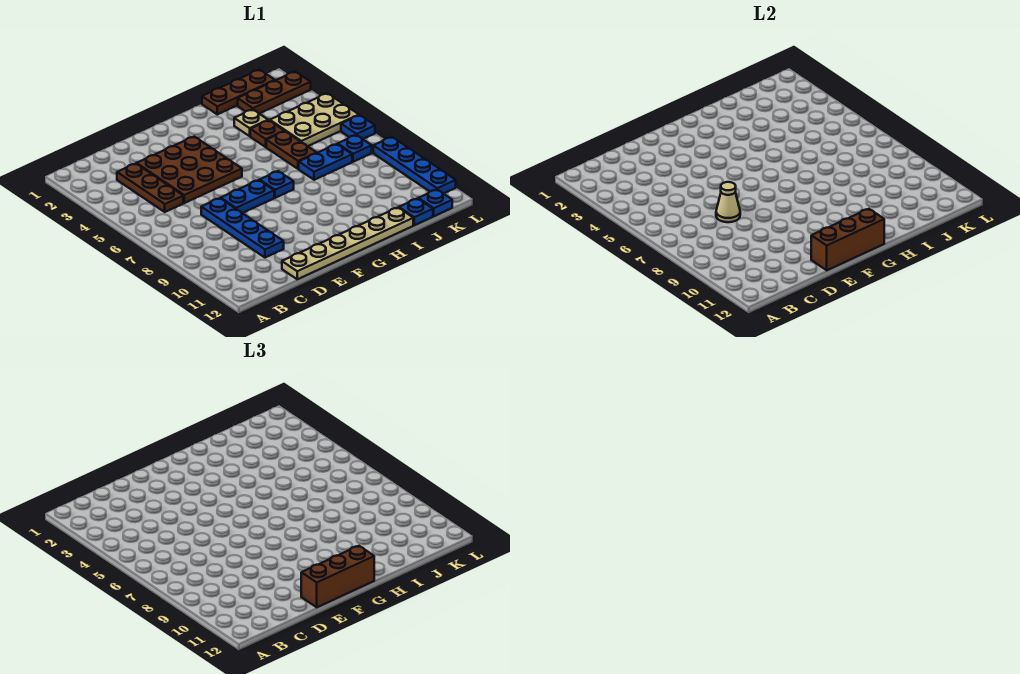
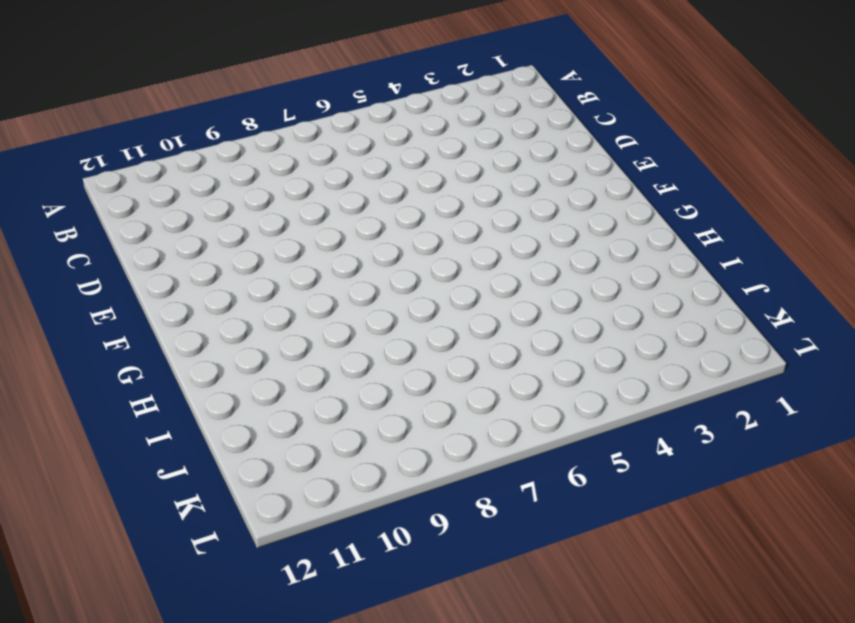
none -> brown 1x3 plate [117,164,183,212]
none -> brown 3x3 plate [137,137,242,203]
none -> blue 1x4 plate [201,198,284,258]

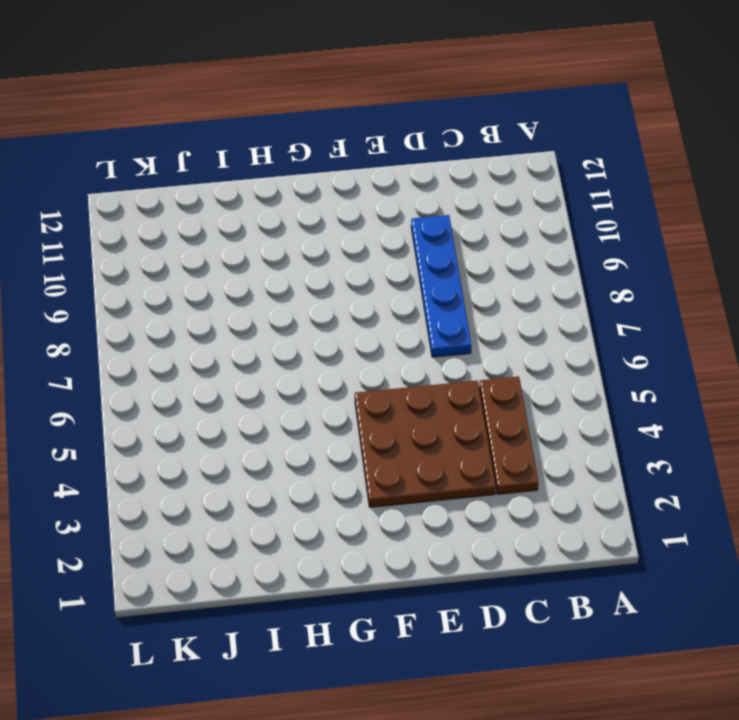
none -> tan 1x6 plate [282,208,413,279]
none -> blue 1x2 plate [221,180,274,213]
none -> blue 1x1 plate [260,171,294,198]

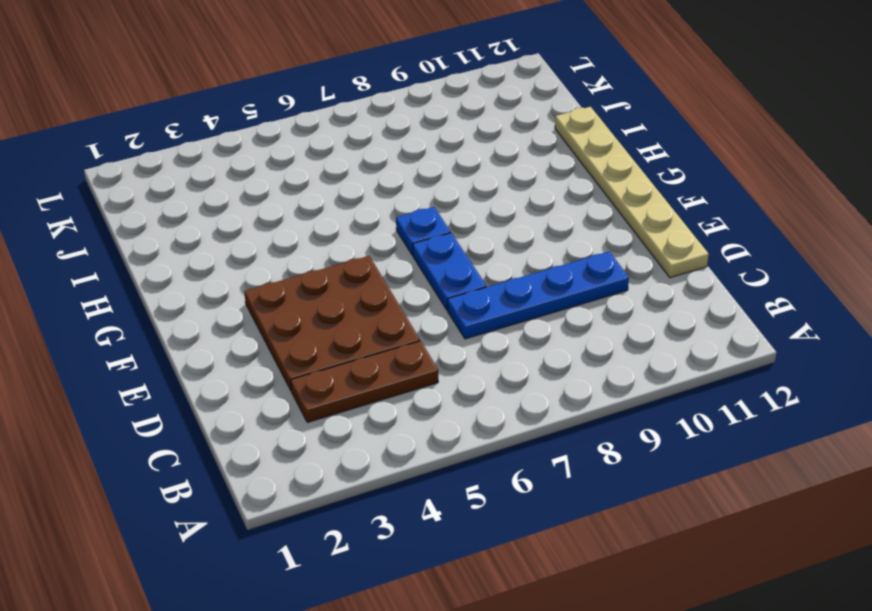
none -> brown 1x3 plate [202,70,275,114]
none -> tan 1x1 plate [234,109,268,136]
none -> brown 1x1 plate [250,120,284,147]

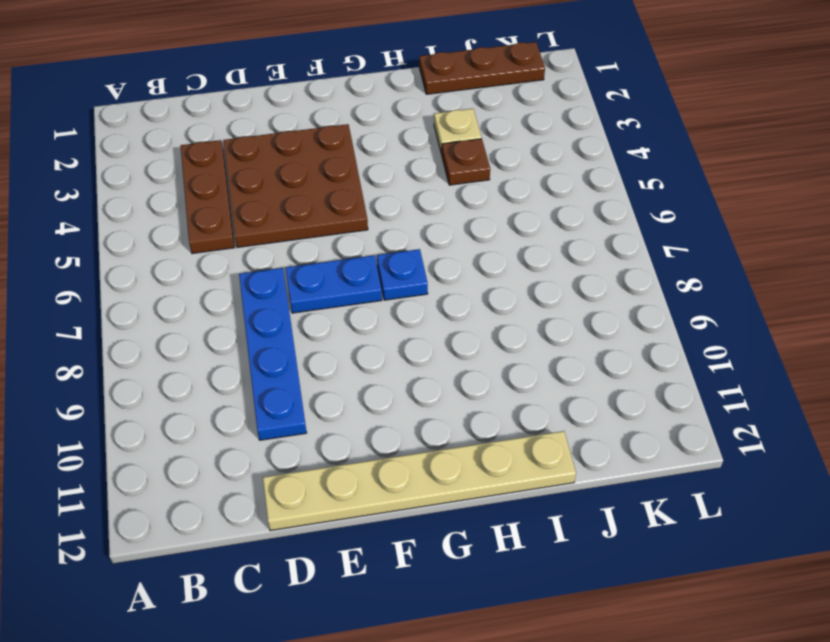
none -> brown 1x2 plate [266,131,316,169]
none -> blue 1x2 plate [299,144,352,180]
none -> brown 1x3 plate [238,72,311,113]

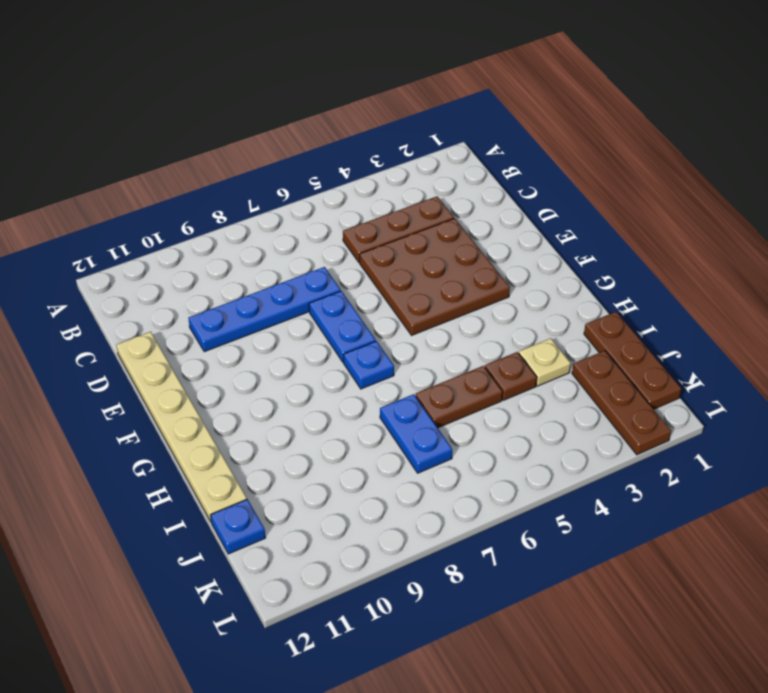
none -> tan 2x3 plate [270,93,359,146]
none -> blue 1x1 plate [338,135,372,162]
none -> blue 1x1 plate [418,190,452,216]

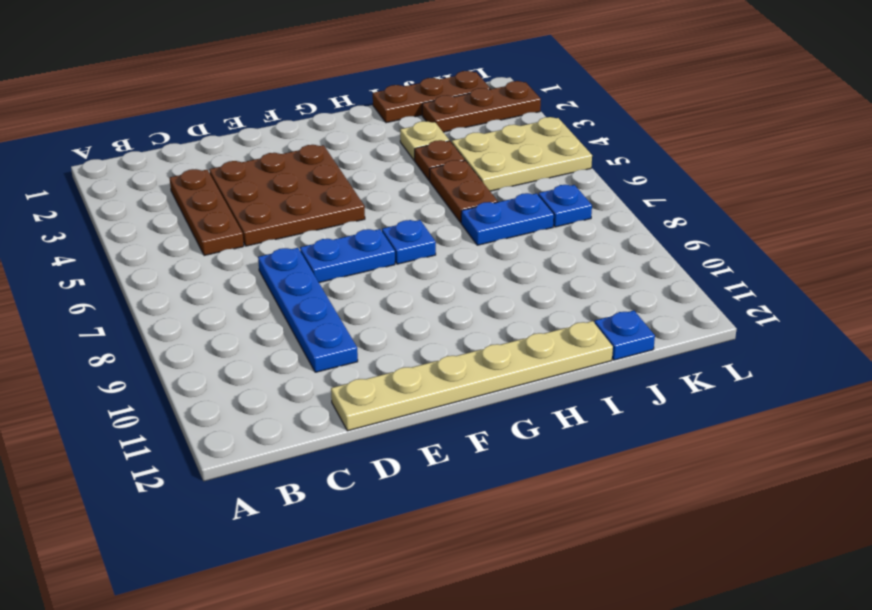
none -> blue 1x1 plate [418,190,452,216]
none -> blue 1x1 plate [341,115,375,139]
none -> blue 1x4 plate [373,137,456,194]

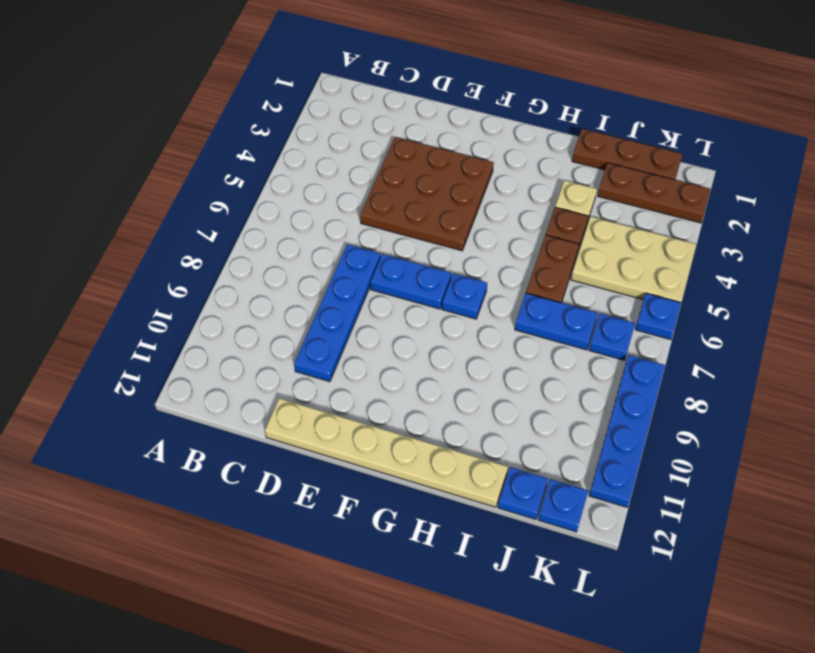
none -> brown 1x3 plate [117,164,183,212]
none -> tan 1x1 cone [716,182,740,222]
none -> brown 1x3 brick [811,209,884,270]

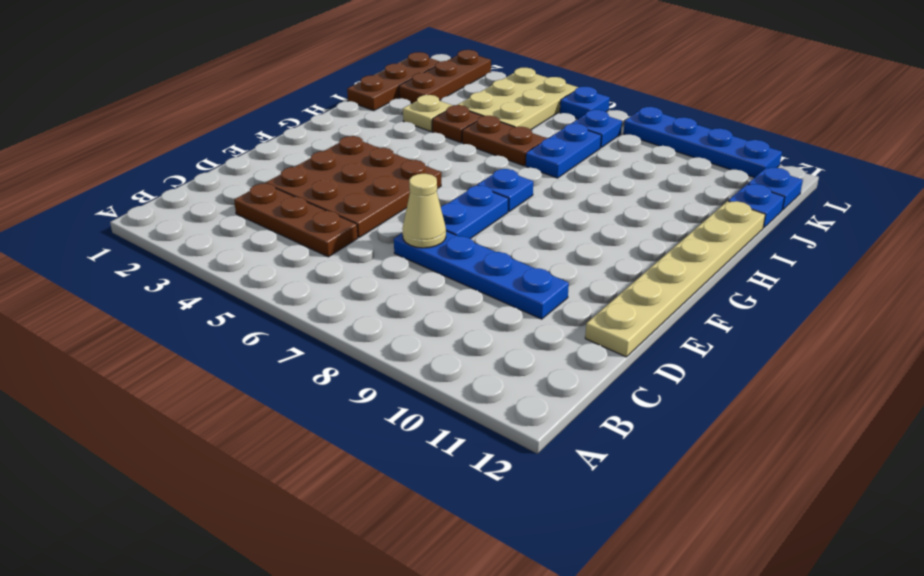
none -> brown 1x3 brick [811,209,884,270]
none -> brown 1x3 brick [301,546,374,607]

